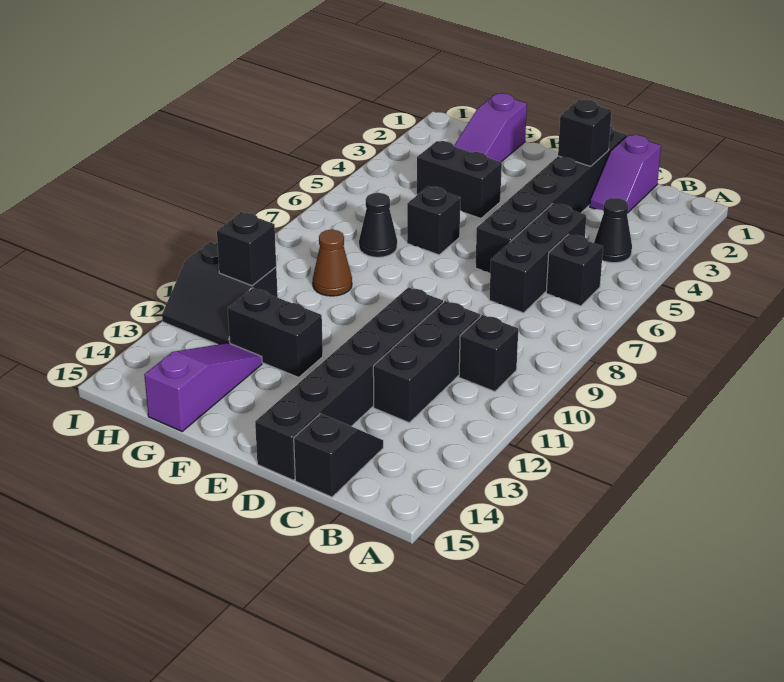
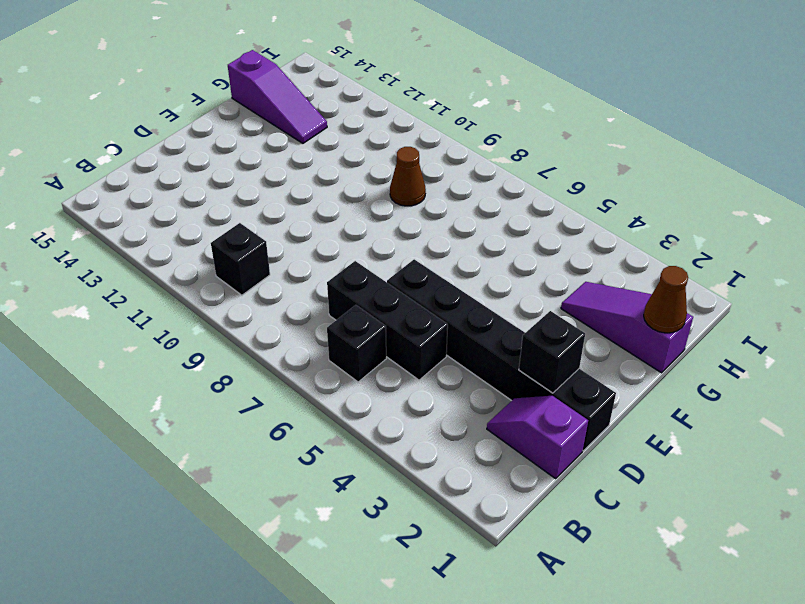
brown 1x1 cone [644,266,688,333] -> none
none -> black 1x1 cone [594,198,632,263]
none -> black 1x3 brick [373,301,480,423]
none -> black 1x2 slope [294,414,383,497]

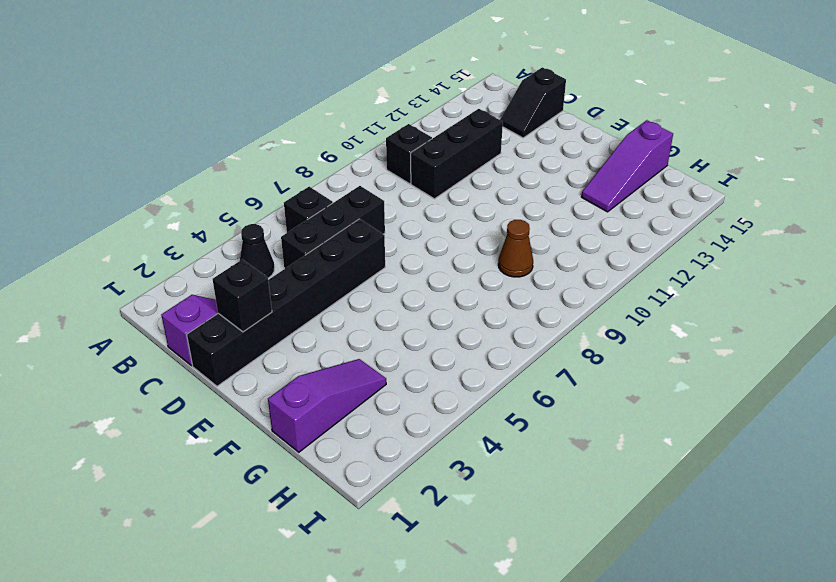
none -> black 1x6 brick [255,287,443,480]
none -> black 1x2 brick [417,141,502,218]
none -> black 1x1 brick [407,186,460,255]

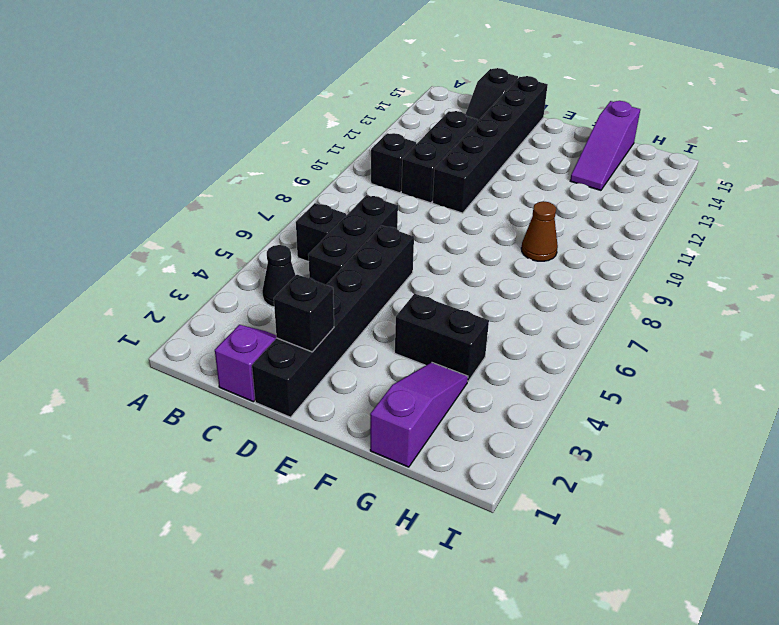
none -> black 1x1 brick [407,186,460,255]
none -> black 1x2 brick [228,288,323,377]
none -> black 1x1 cone [359,193,397,257]

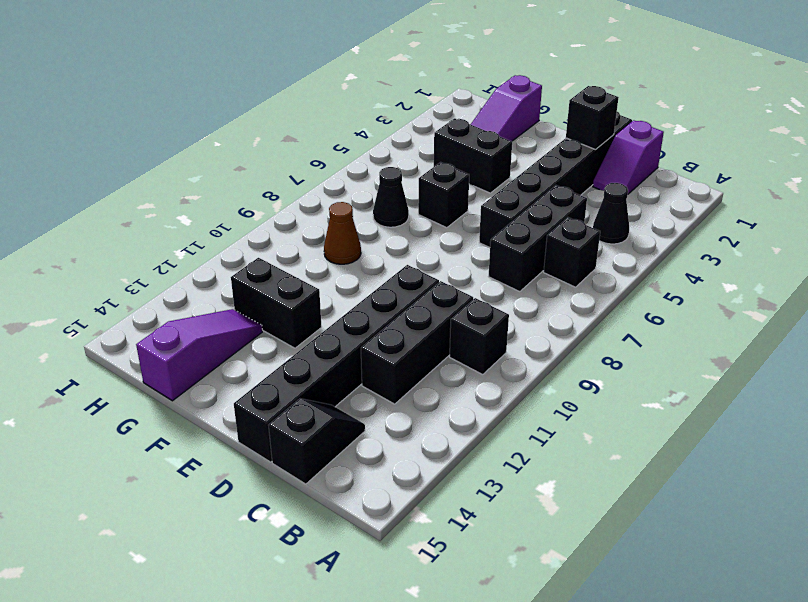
none -> black 2x2 slope [162,242,278,345]
none -> black 1x1 brick [217,212,276,286]

